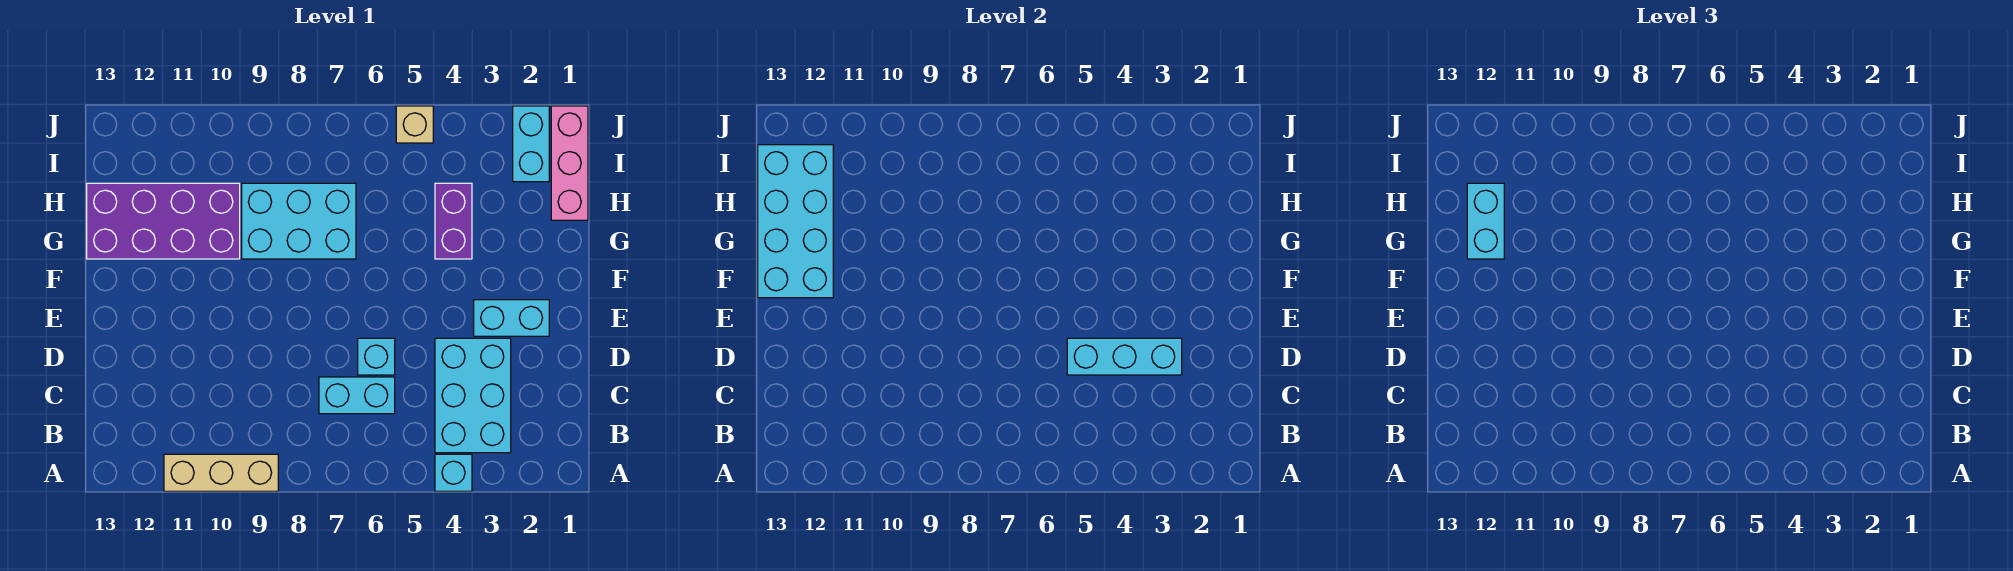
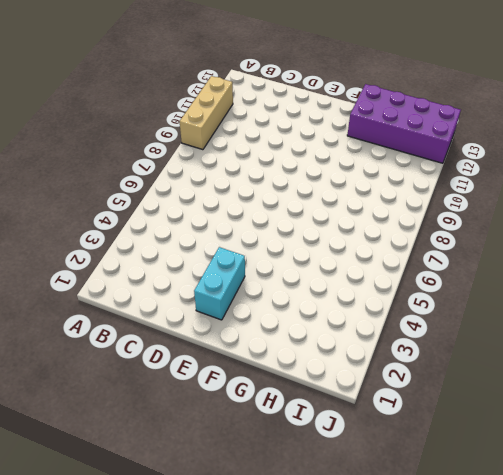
purple 2x4 brick [347,84,461,163] -> purple 2x4 brick turned to [87,183,240,259]
none -> cyan 1x1 brick [435,454,472,491]
none -> cyan 2x3 brick [435,338,511,453]
none -> cyan 1x2 brick [319,377,395,414]

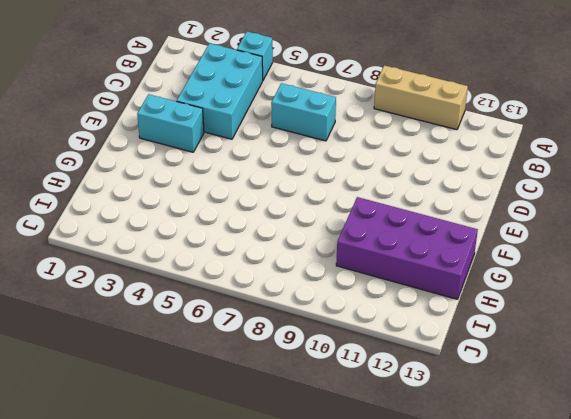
none -> cyan 1x1 brick [358,338,395,375]
none -> purple 1x2 brick [435,183,472,259]
none -> cyan 2x3 brick [242,183,356,259]

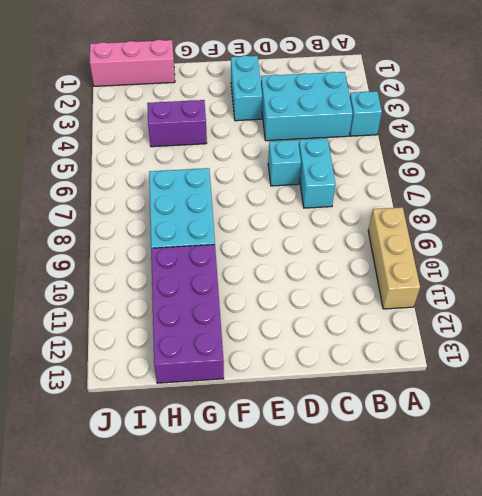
none -> cyan 1x2 brick [513,106,549,182]
none -> tan 1x1 brick [396,106,433,143]
none -> cyan 1x3 brick [1067,338,1182,375]

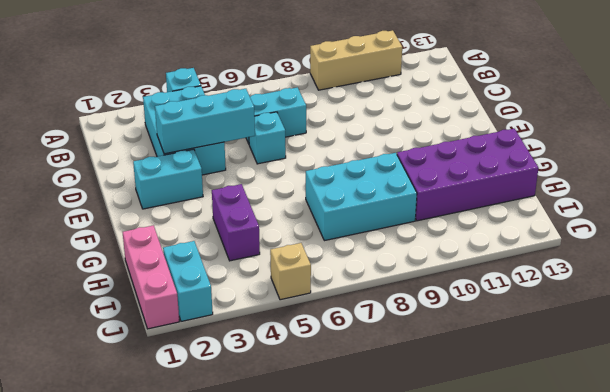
none -> cyan 2x4 brick [758,145,833,298]
none -> cyan 1x2 brick [1467,183,1504,259]

